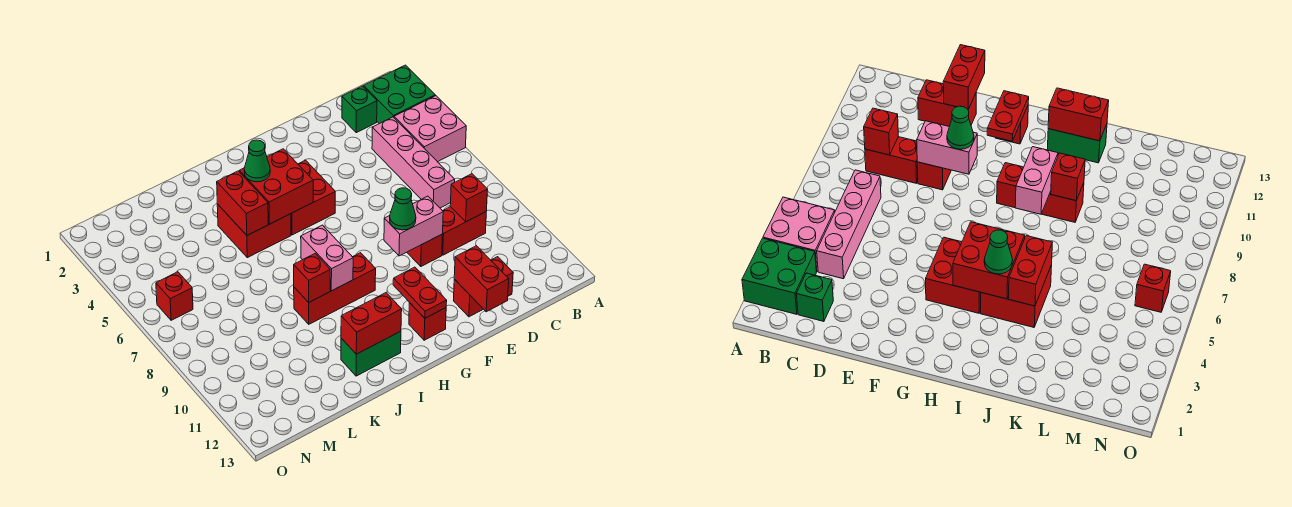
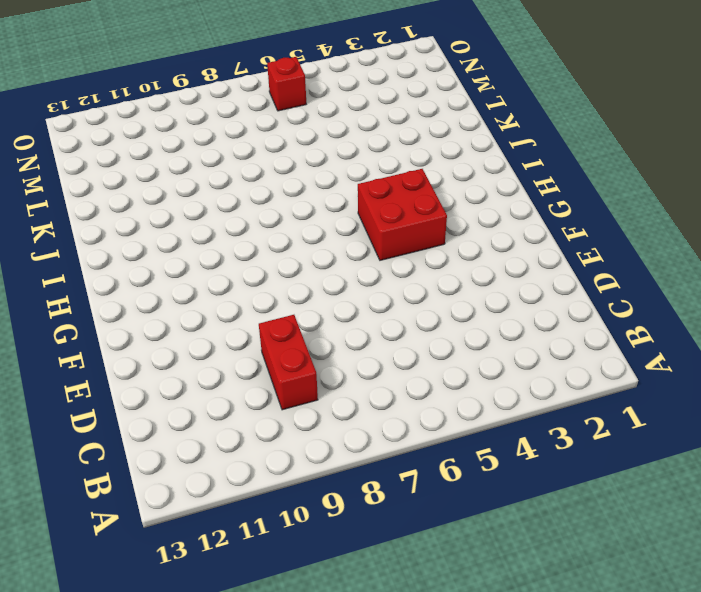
none -> green 2x2 brick [364,65,435,124]
none -> pink 2x2 brick [394,96,466,162]
none -> green 1x1 brick [342,86,377,133]

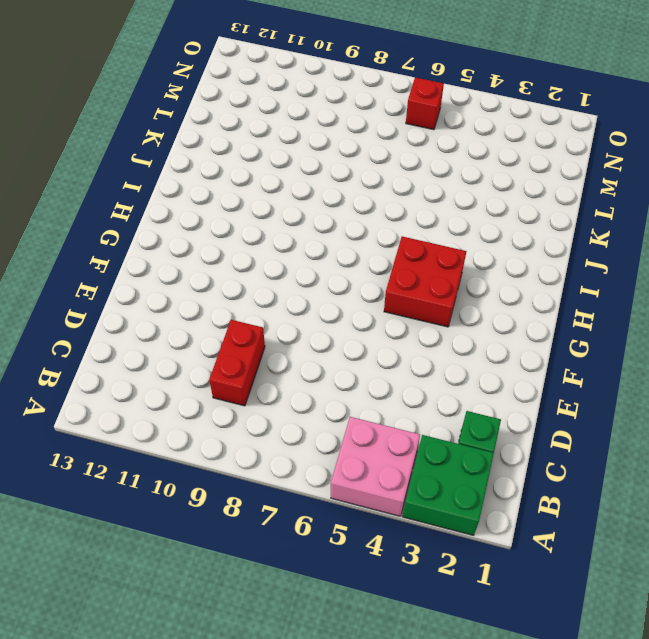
none -> pink 1x4 brick [372,117,455,208]
none -> red 1x2 brick [454,257,513,317]
none -> red 1x1 brick [407,234,443,266]

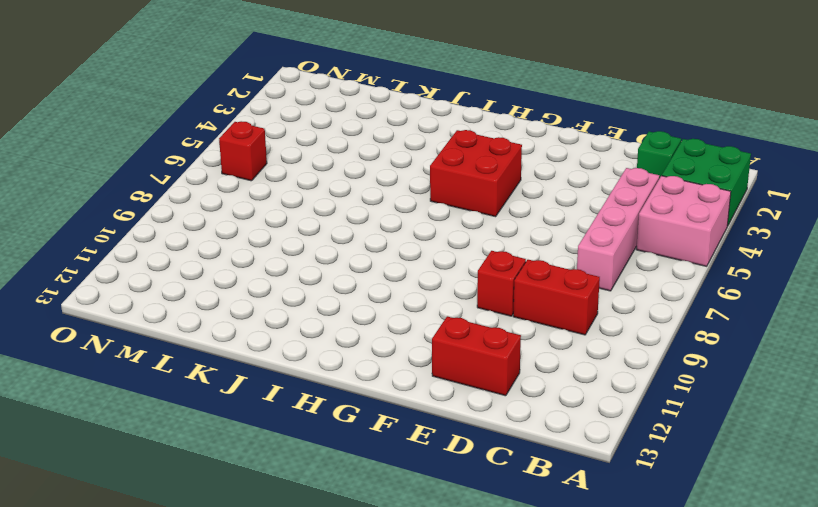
none -> red 1x1 brick [409,303,446,340]
none -> red 1x3 brick [294,253,376,324]
none -> red 2x2 brick [217,204,291,258]

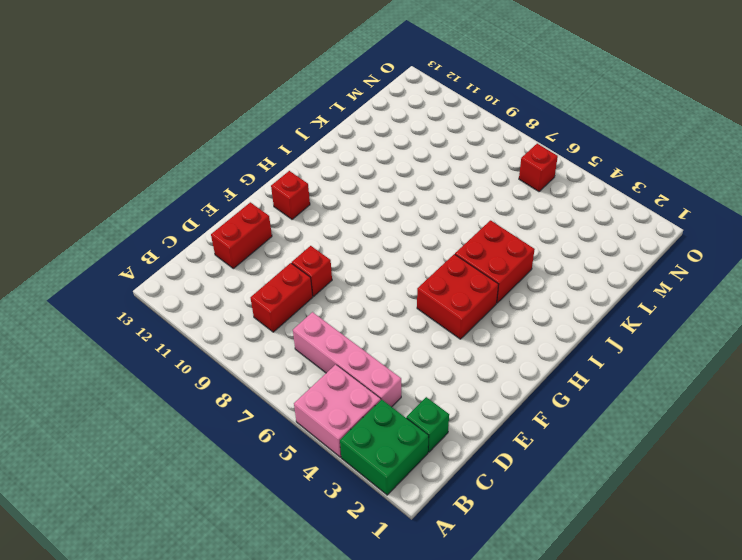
none -> red 1x3 brick [294,253,376,324]
none -> green 1x2 brick [341,331,401,376]
none -> red 1x1 brick [450,174,488,222]

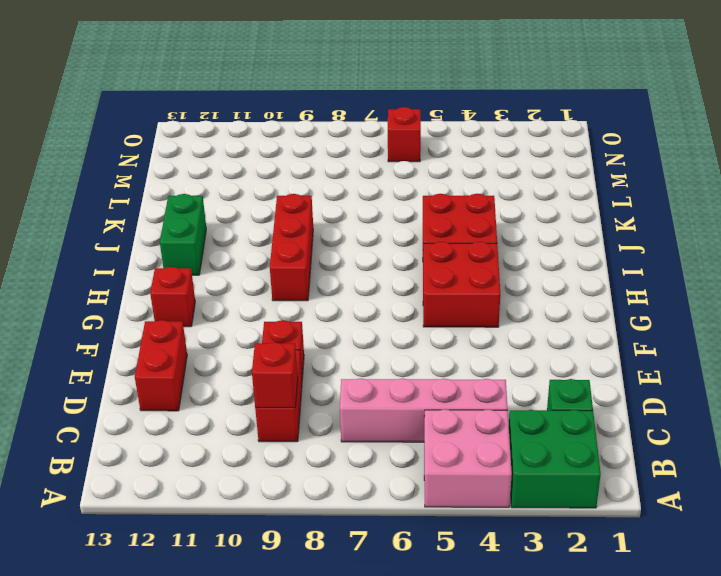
none -> pink 1x2 brick [384,196,443,256]
none -> red 1x2 brick [454,246,509,312]
none -> red 1x2 plate [393,267,447,318]

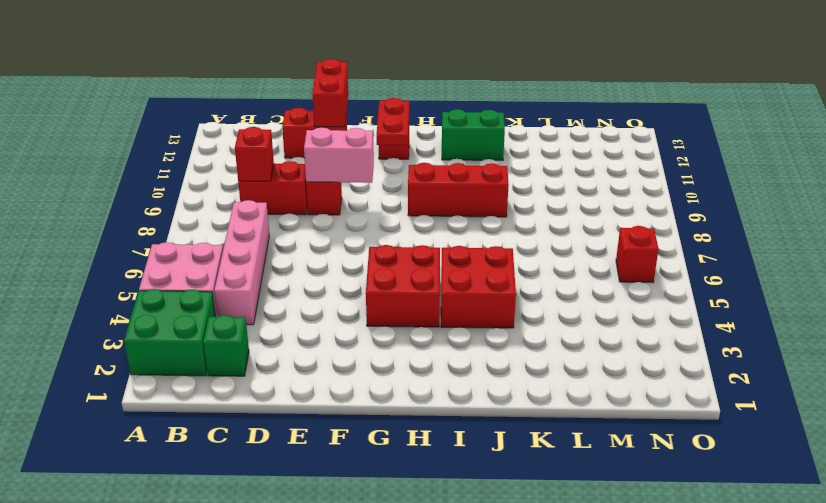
none -> red 2x2 brick [239,149,313,224]
none -> pink 1x2 brick [301,225,353,291]
none -> red 1x2 brick [341,293,402,354]

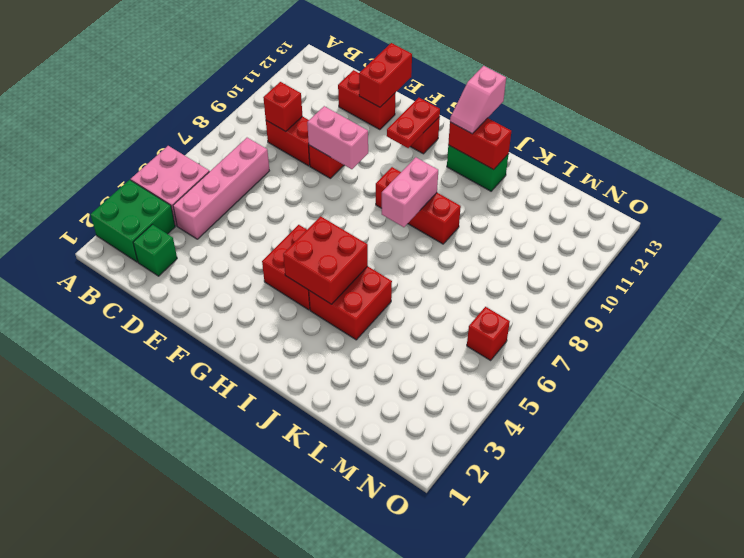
pink 1x2 slope [450,66,506,134] -> none
none -> red 1x2 brick [217,171,268,235]
none -> red 1x1 brick [294,253,330,302]
none -> green 1x1 cone [390,188,416,230]

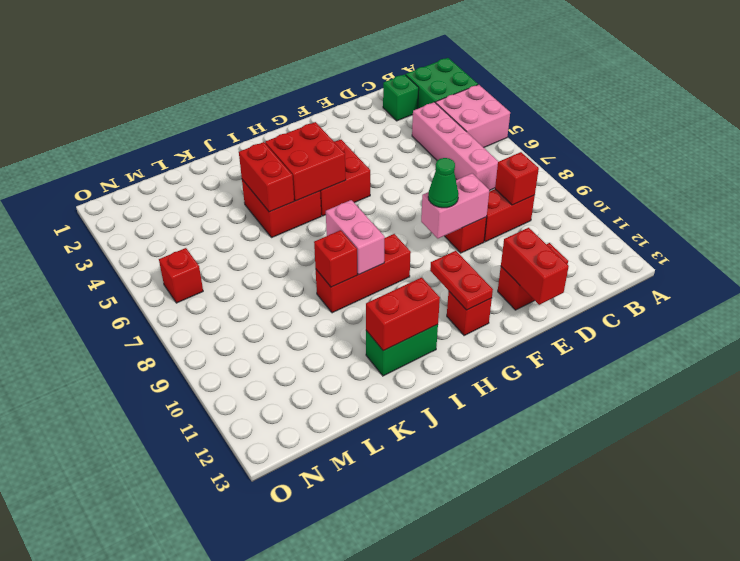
none -> green 1x1 cone [244,140,270,182]

